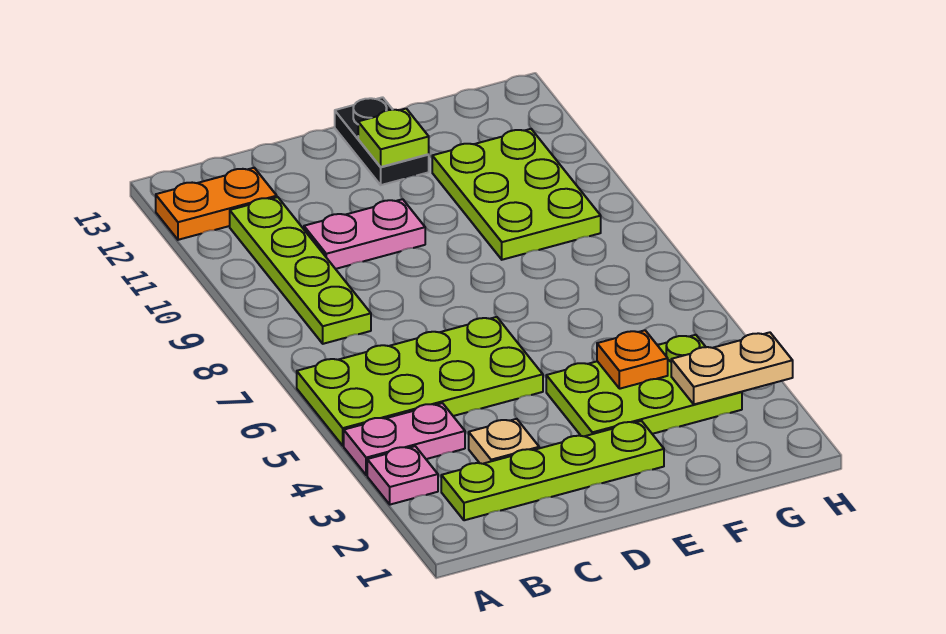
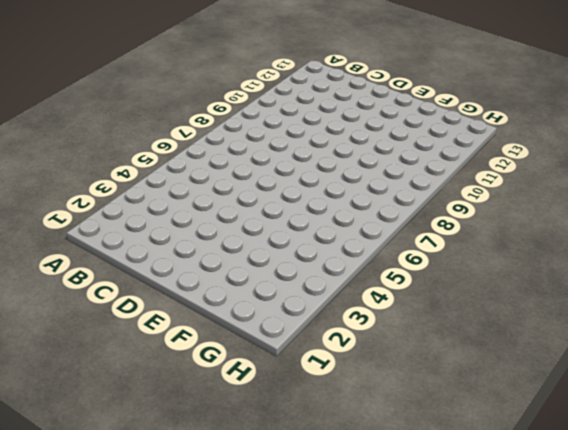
none -> pink 1x1 plate [367,446,438,505]
none -> pink 1x2 plate [344,403,465,475]
none -> lime 2x4 plate [297,317,543,446]

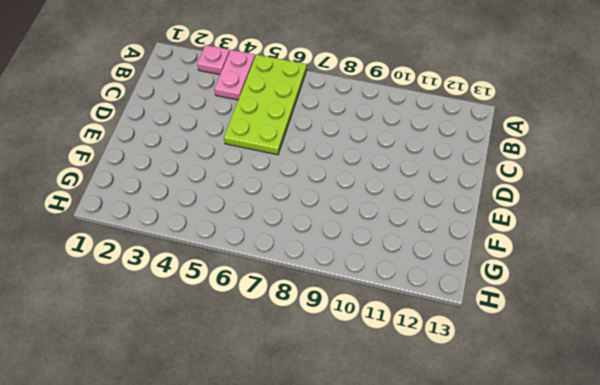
none -> orange 1x2 plate [156,168,277,240]
none -> lime 1x4 plate [441,421,664,520]
none -> lime 1x4 plate [230,197,371,344]

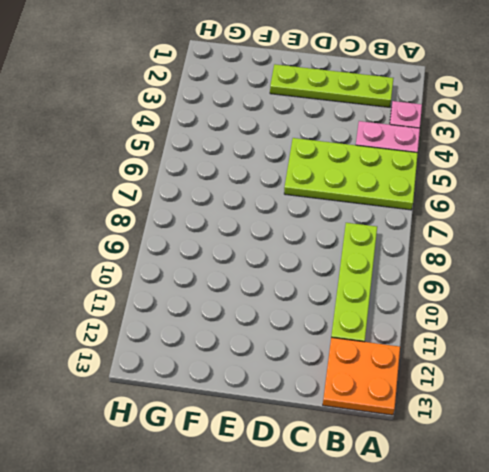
orange 2x2 plate [323,337,400,415] -> orange 1x2 plate [156,168,277,240]
none -> tan 1x1 plate [469,419,539,464]
none -> pink 1x2 plate [304,199,425,269]
none -> lime 2x3 plate [546,335,742,436]

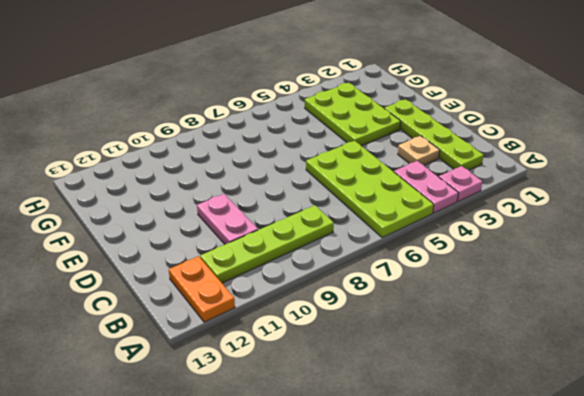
none -> black 1x2 plate [335,97,429,185]
none -> lime 2x3 plate [432,129,601,260]
none -> lime 1x1 plate [358,109,429,167]

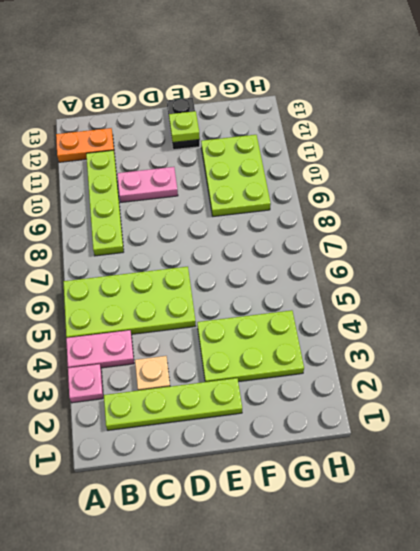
none -> orange 1x1 plate [597,330,668,389]
none -> tan 1x2 plate [671,332,793,404]

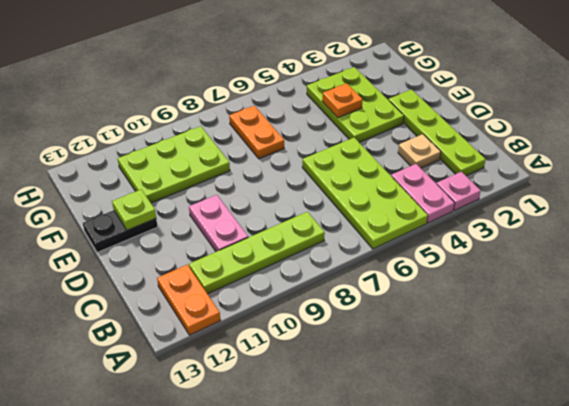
orange 1x2 plate [229,106,284,159] -> none
none -> tan 1x2 plate [671,332,793,404]

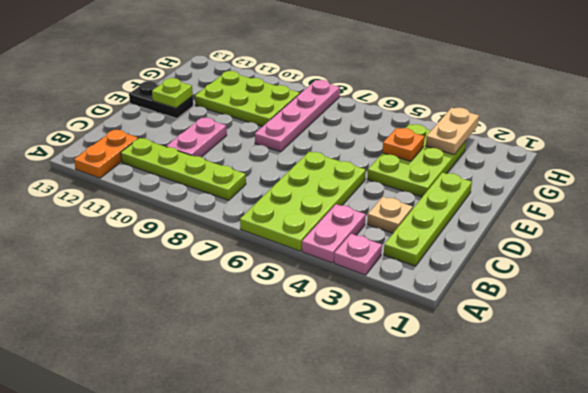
pink 1x4 plate [255,80,340,152] -> none

